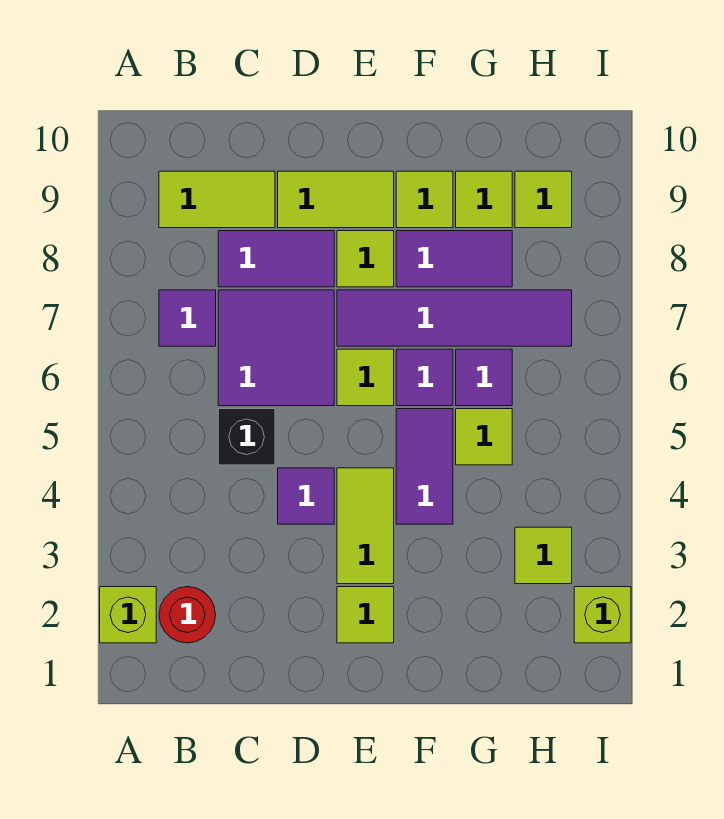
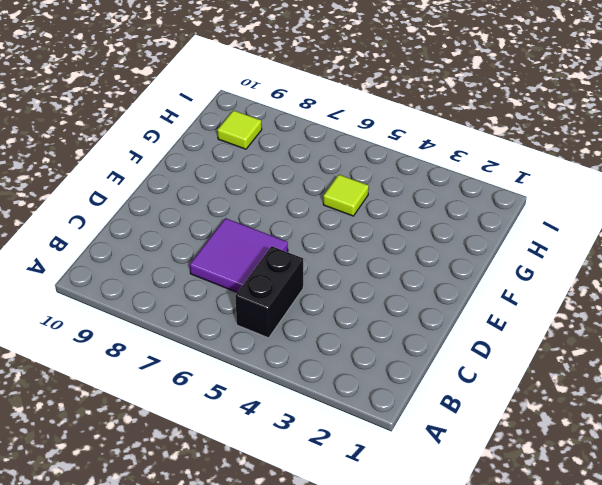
black 1x2 brick [235,246,303,338] -> black 1x1 brick [218,409,275,465]
none -> lime 1x1 brick [100,587,156,643]
none -> red 1x1 round brick [159,587,216,643]
none -> purple 1x1 tile [159,290,216,346]

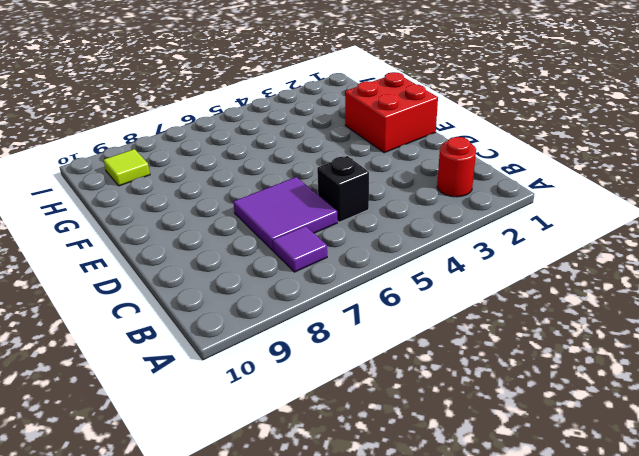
red 2x2 brick [345,72,438,153] -> lime 1x1 tile [337,587,394,643]
none -> lime 1x1 brick [100,587,156,643]
none -> lime 1x2 tile [159,171,275,228]
none -> purple 1x2 tile [218,231,334,287]

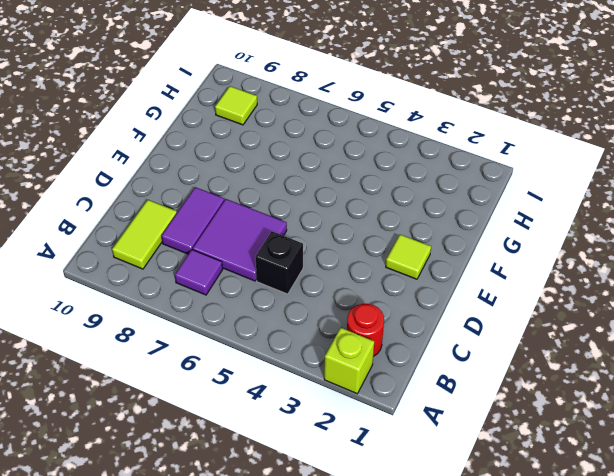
none -> purple 1x1 tile [278,468,334,524]
none -> lime 1x2 tile [278,171,394,228]
none -> lime 1x2 tile [337,468,394,584]

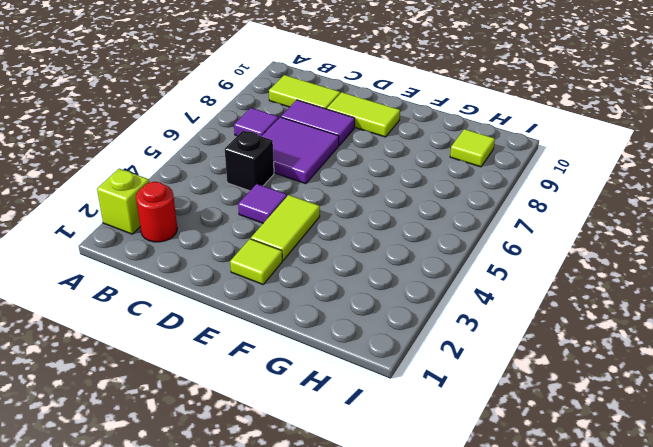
none -> lime 1x1 tile [337,349,394,406]
none -> purple 1x4 tile [337,290,572,346]
none -> lime 1x1 tile [337,231,394,287]

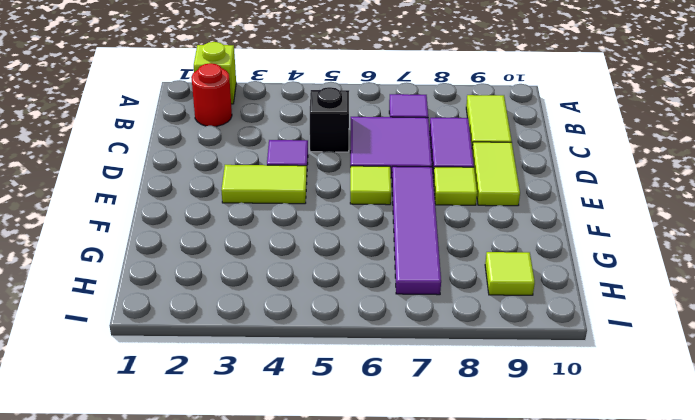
none -> lime 1x1 tile [337,587,394,643]
none -> purple 1x2 tile [396,409,453,524]
none -> purple 1x1 tile [396,349,453,406]

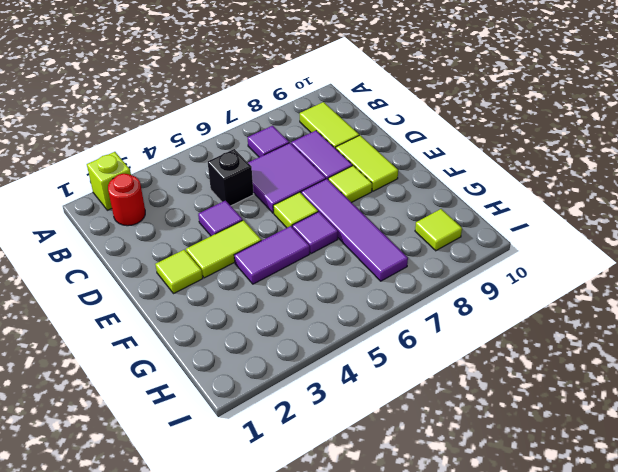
none -> purple 1x2 tile [396,231,512,287]
none -> lime 1x1 tile [396,171,453,228]
none -> lime 1x1 tile [456,409,512,465]

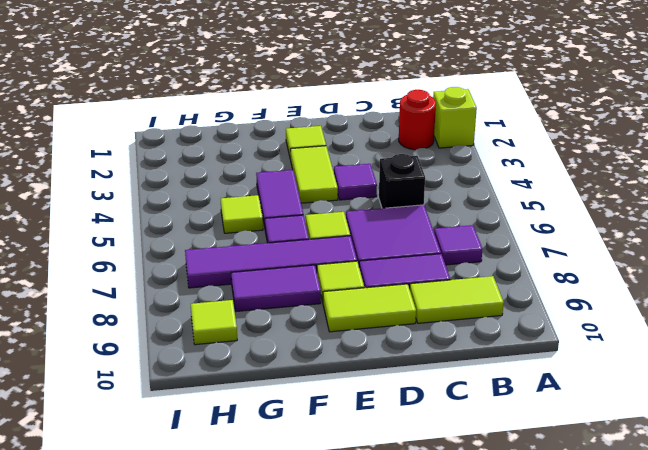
none -> lime 1x1 tile [396,171,453,228]
none -> purple 1x1 tile [456,349,512,406]
none -> lime 1x1 tile [456,171,512,228]

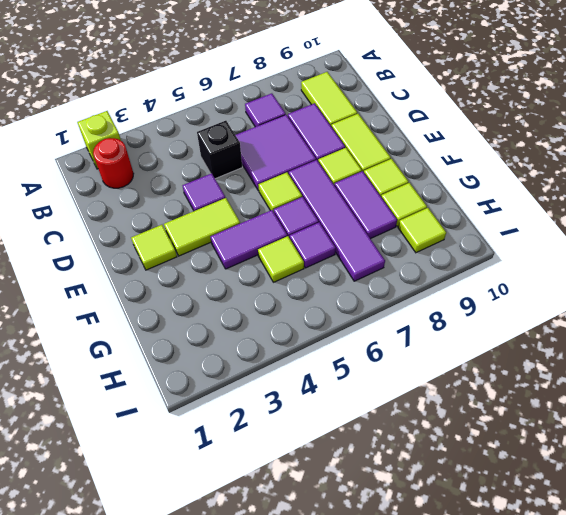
none -> lime 1x1 tile [515,527,572,584]
none -> lime 1x1 brick [574,587,631,643]

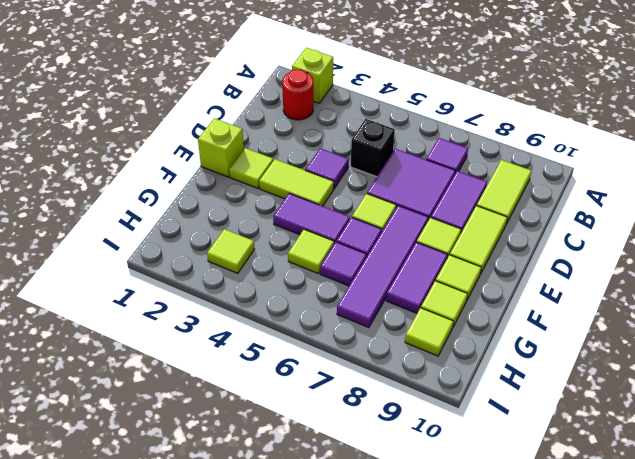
lime 1x1 brick [198,118,244,177] -> lime 1x1 brick moved to [574,587,631,643]

